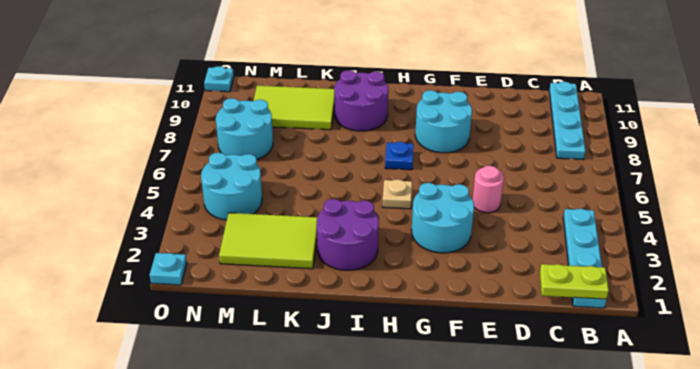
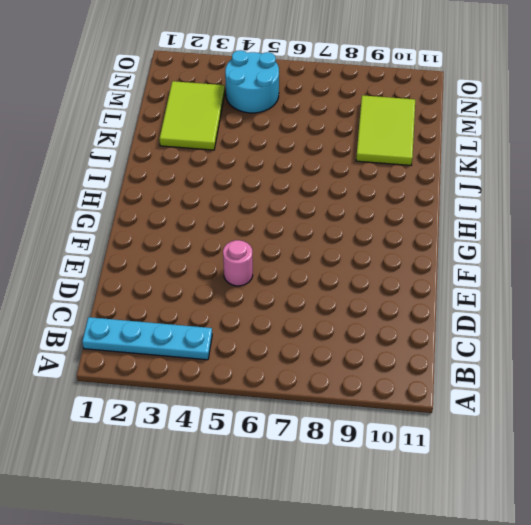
none -> cyan 1x4 plate [549,82,585,160]
none -> cyan 2x2 round brick [411,183,474,253]
none -> cyan 2x2 round brick [415,90,472,153]

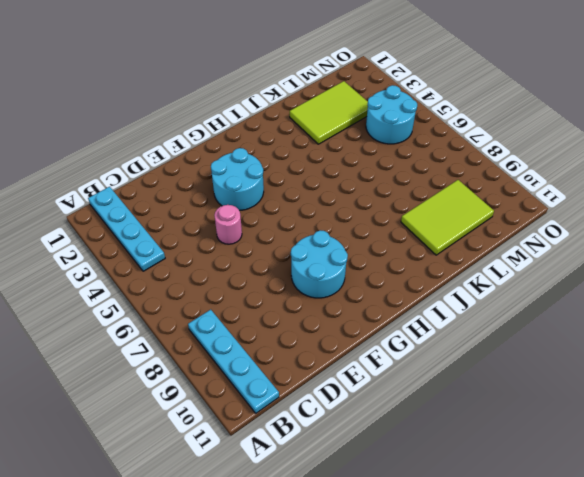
none -> tan 1x1 plate [382,179,412,209]
none -> blue 1x1 plate [385,142,414,170]
none -> purple 2x2 round brick [317,199,379,270]

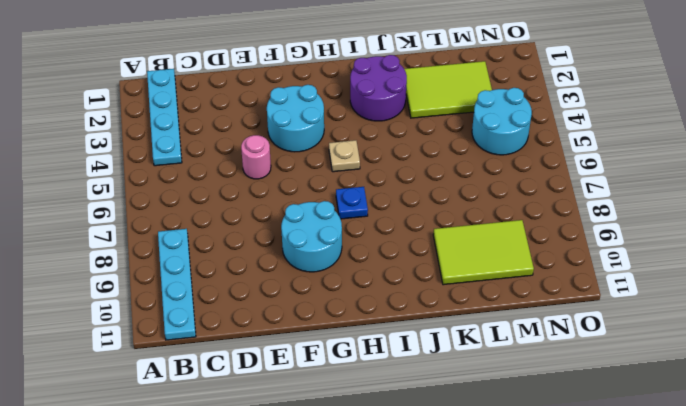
none -> purple 2x2 round brick [334,70,388,131]
none -> cyan 2x2 round brick [216,98,273,159]
none -> cyan 1x1 plate [150,253,187,285]

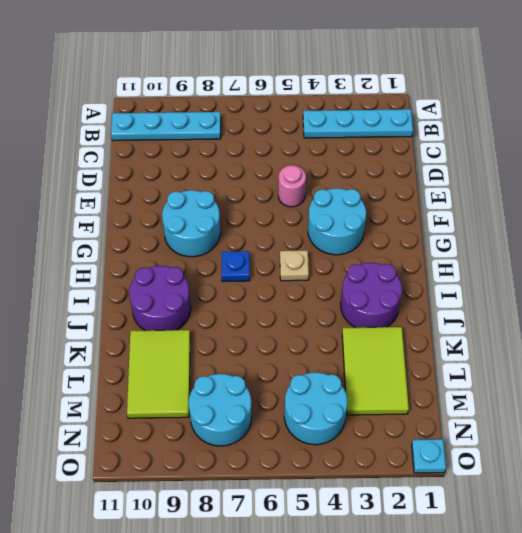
none -> cyan 1x1 plate [204,66,234,92]
none -> lime 1x2 plate [540,264,609,299]

